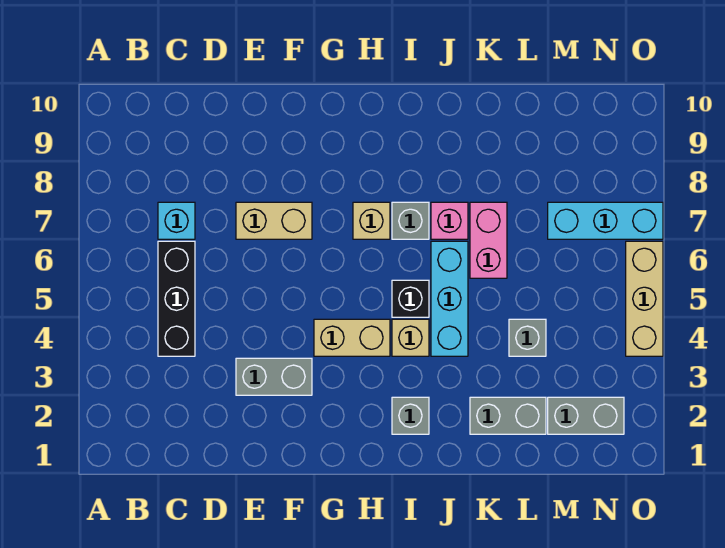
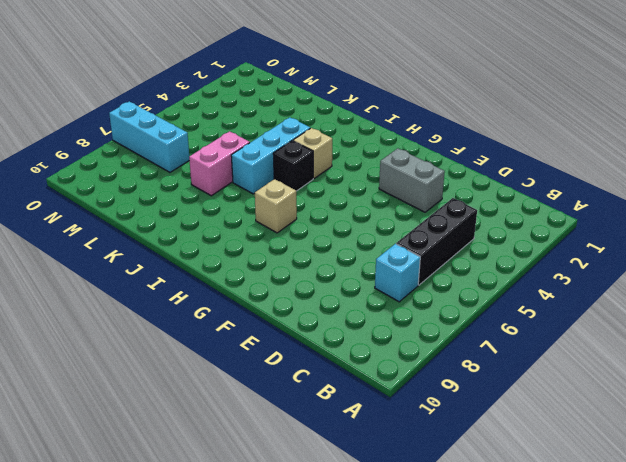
none -> tan 1x2 brick [236,202,312,239]
none -> tan 1x2 brick [314,319,390,356]
none -> grey 1x1 brick [392,397,429,434]

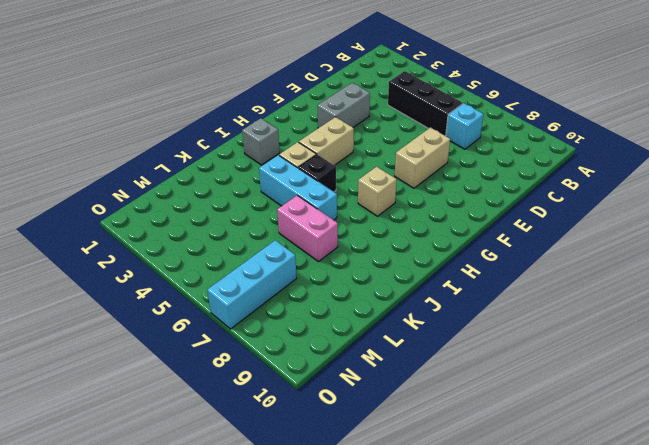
none -> grey 1x1 brick [392,202,429,239]
none -> pink 1x1 brick [431,202,468,239]
none -> grey 1x2 brick [470,397,546,434]

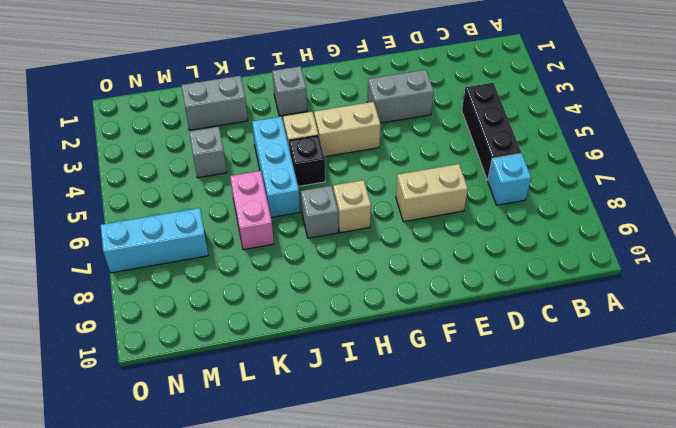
none -> pink 1x1 brick [431,202,468,239]
none -> grey 1x2 brick [548,397,624,434]
none -> tan 1x3 brick [626,241,663,356]

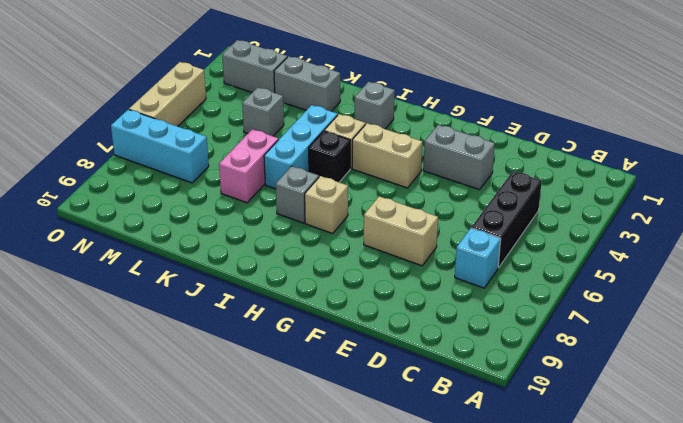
none -> pink 1x1 brick [431,202,468,239]

